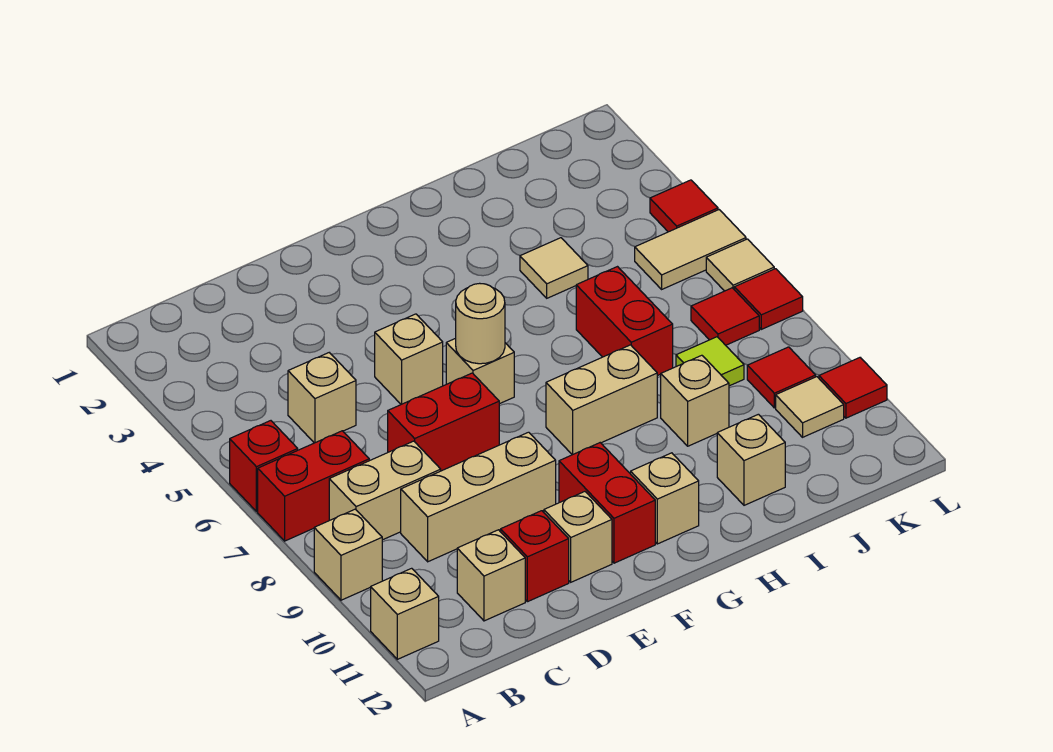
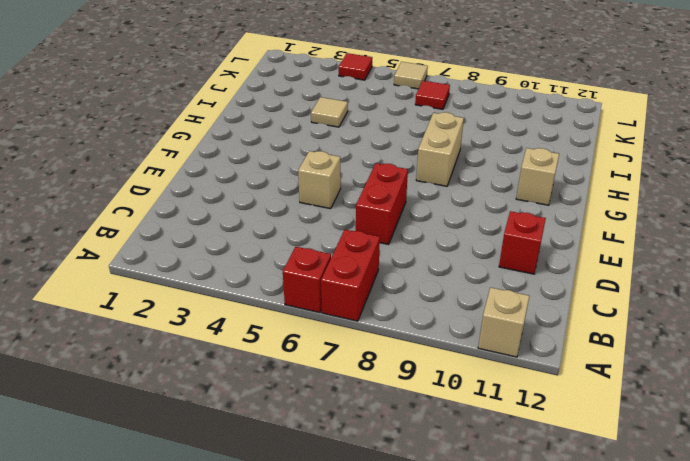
none -> tan 1x1 brick [314,509,382,600]
none -> tan 1x2 brick [329,441,441,540]
none -> tan 1x1 brick [288,353,356,443]
none -> tan 1x3 brick [401,432,556,562]

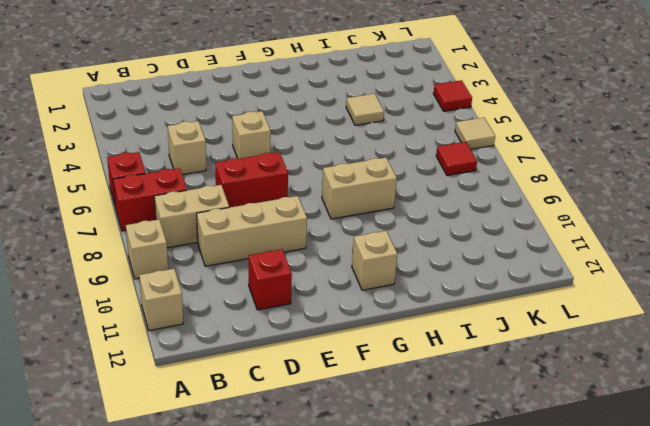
none -> tan 1x1 brick [457,530,525,621]
none -> tan 1x1 brick [544,492,612,582]
none -> tan 1x1 brick [446,338,514,404]
none -> red 1x2 brick [559,443,655,563]

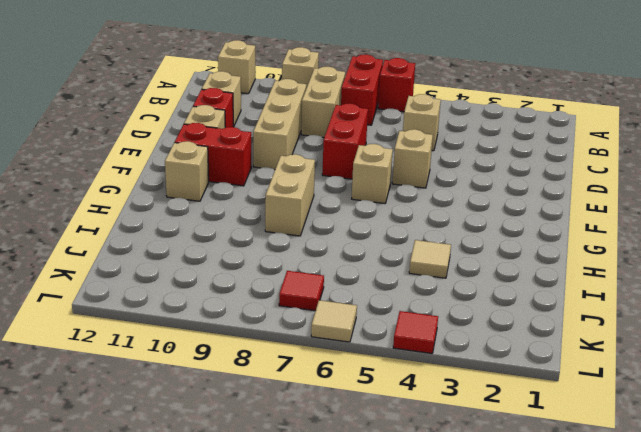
none -> red 1x2 brick [576,267,673,376]
none -> tan 1x1 brick [661,355,729,446]
none -> tan 1x1 brick [717,414,785,505]
none -> lime 1x1 tile [676,337,744,386]

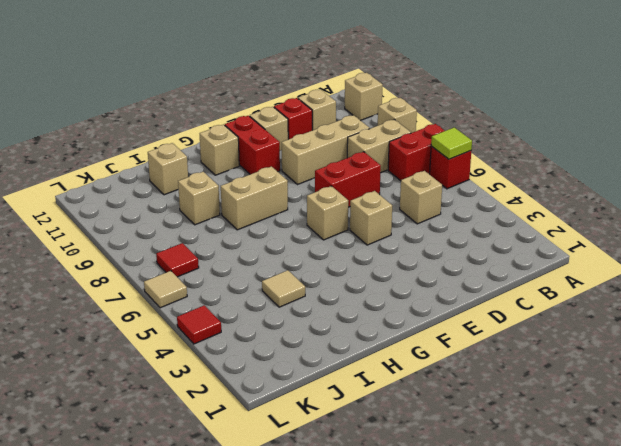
lime 1x1 tile [431,127,472,159] -> lime 1x1 tile moved to [676,337,744,386]
none -> red 1x2 brick [576,267,673,376]
none -> tan 1x2 tile [635,210,746,289]
none -> red 1x1 tile [747,347,816,408]
none -> tan 1x1 tile [776,377,844,437]

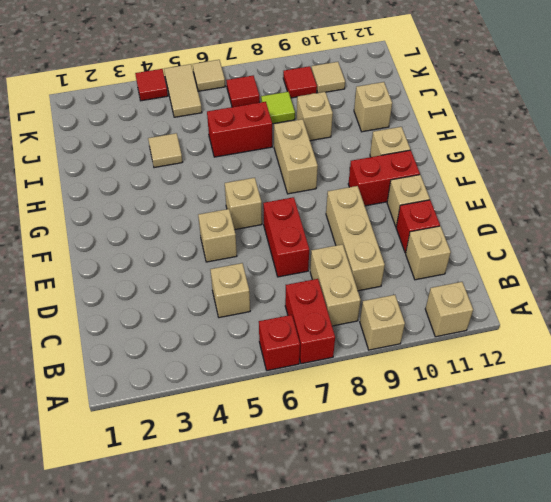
none -> red 1x1 tile [734,269,803,329]
none -> red 1x1 tile [819,358,887,418]
none -> tan 1x1 round brick [456,283,505,364]

